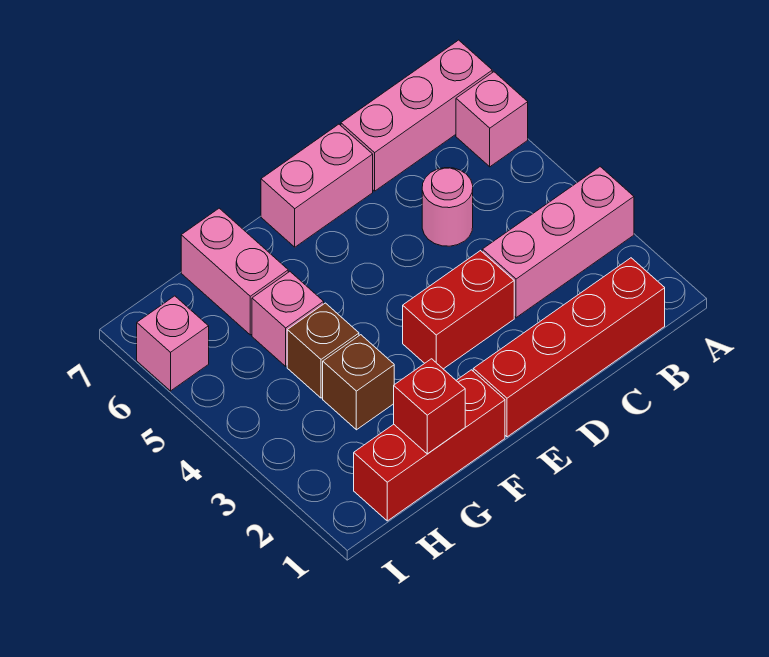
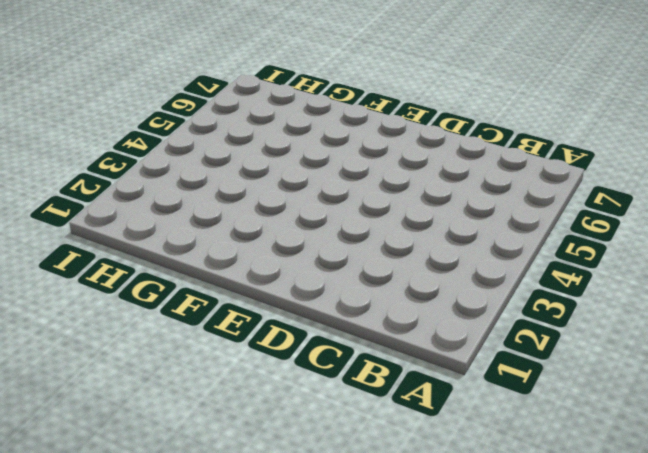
none -> pink 1x3 brick [482,167,634,318]
none -> pink 1x1 brick [456,72,528,167]
none -> pink 1x3 brick [341,40,492,191]

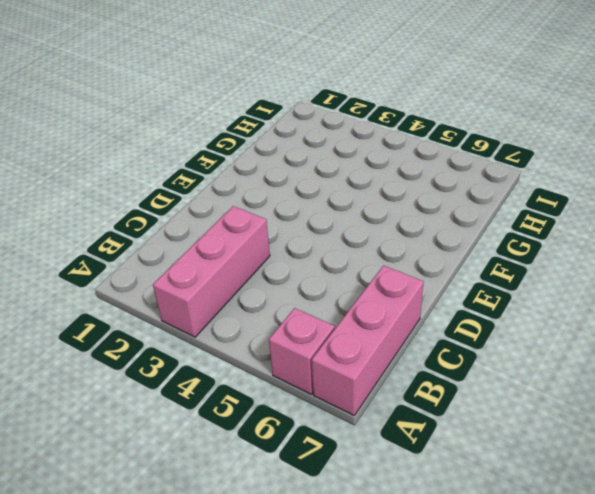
none -> red 1x4 brick [473,258,665,437]
none -> pink 1x1 round brick [422,168,473,246]
none -> red 1x2 brick [403,251,514,369]

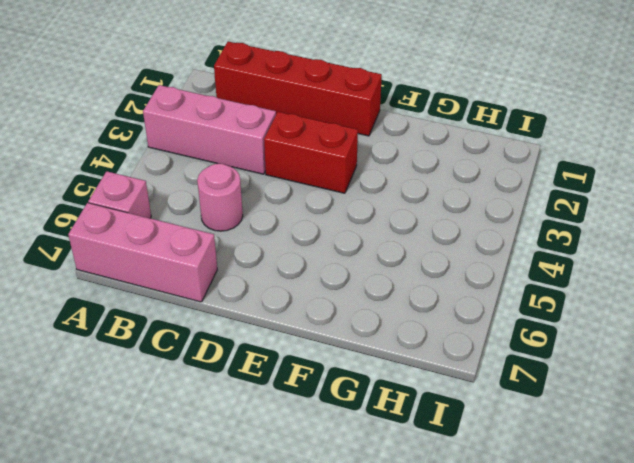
none -> pink 1x2 brick [261,124,373,247]
none -> red 1x3 brick [354,370,505,521]
none -> brown 1x1 brick [323,335,394,430]

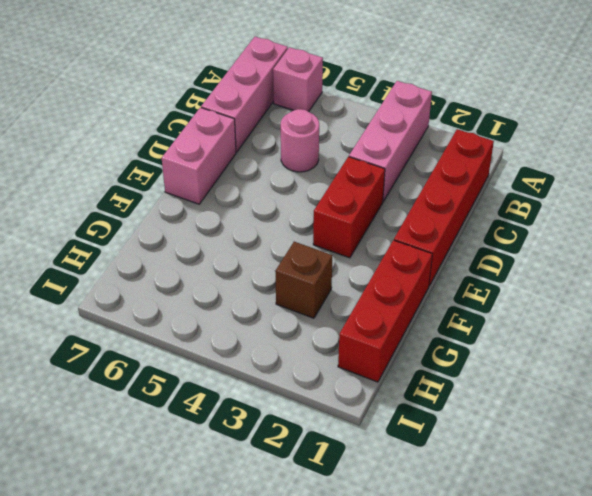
none -> brown 1x1 brick [287,303,359,398]
none -> pink 1x1 brick [252,272,324,366]
none -> pink 1x2 brick [181,208,288,335]

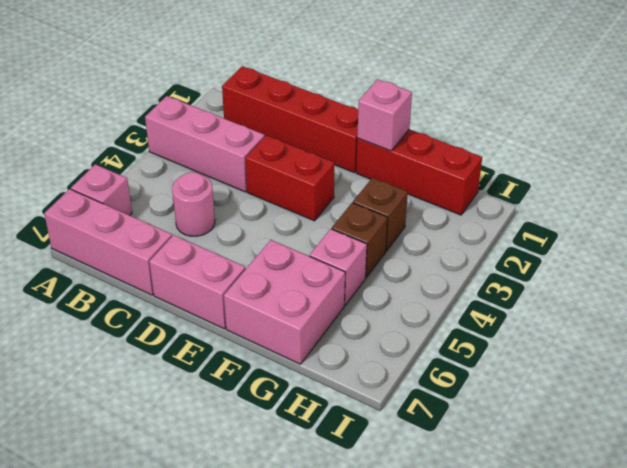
pink 1x1 brick [357,79,412,151] -> pink 1x1 brick moved to [137,296,209,391]
pink 2x2 brick [224,240,345,364] -> pink 1x2 brick [181,208,288,335]
none -> red 1x1 brick [394,359,465,454]

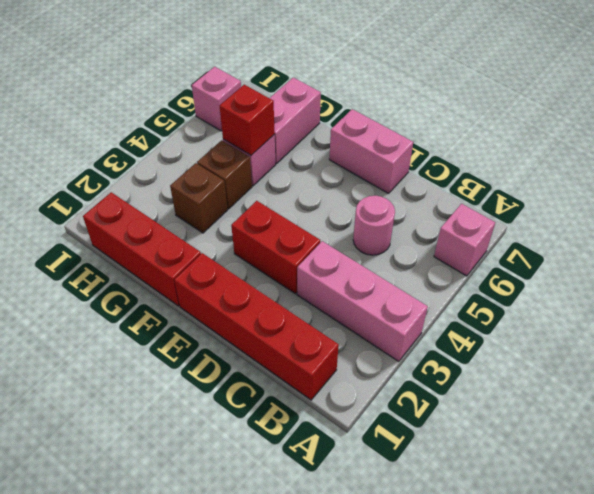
red 1x1 brick [220,85,275,155] -> red 1x1 brick moved to [394,359,465,454]
none -> pink 1x3 brick [341,40,492,191]

